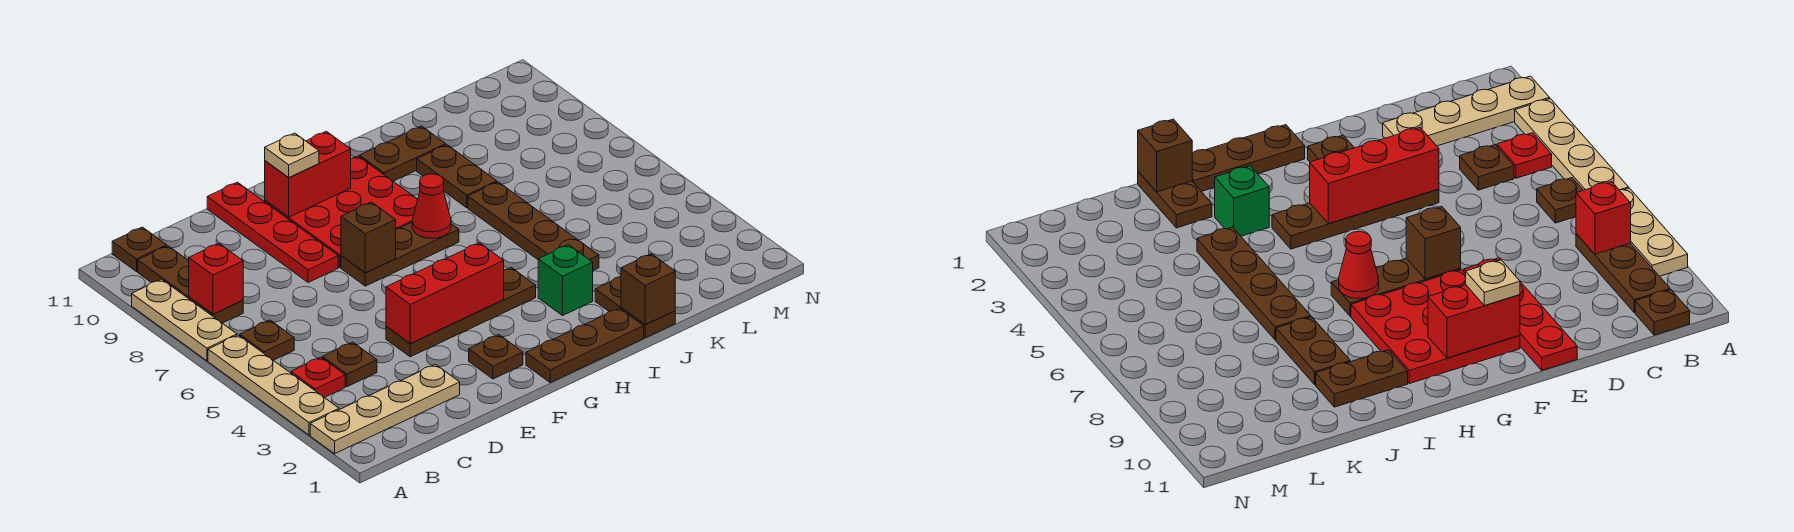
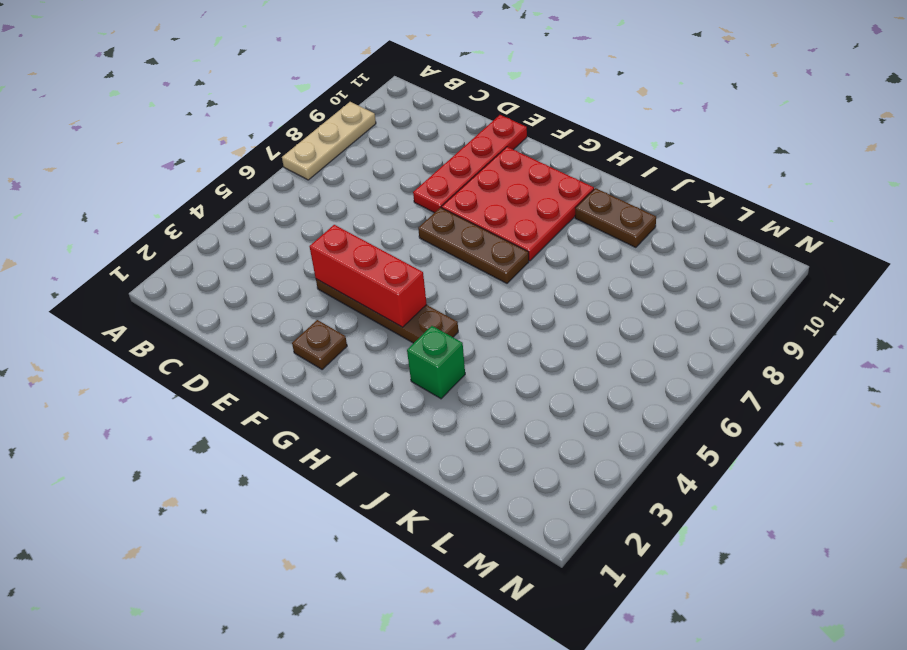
none -> tan 1x4 plate [310,364,460,454]
none -> tan 1x4 plate [208,335,339,435]
none -> red 1x1 plate [291,357,345,397]

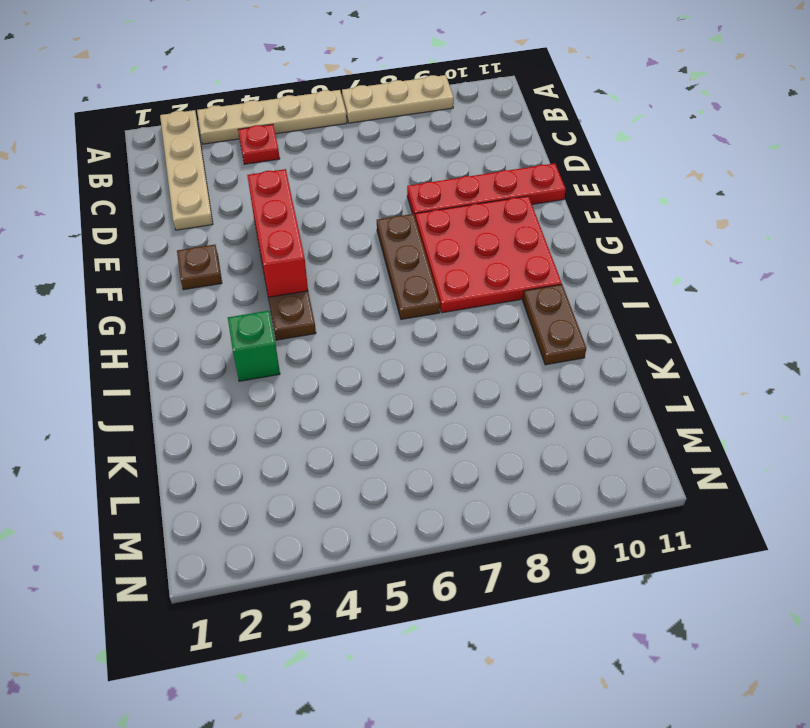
none -> brown 1x1 plate [240,320,294,360]
none -> brown 1x3 plate [138,246,243,323]
none -> brown 1x1 plate [112,227,167,272]

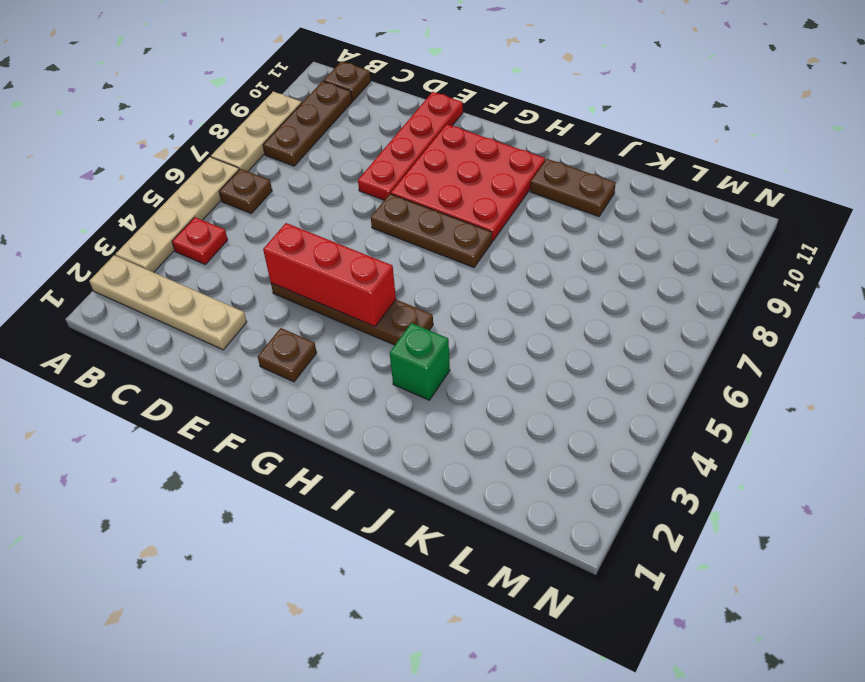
none -> brown 1x1 plate [323,342,377,387]
none -> brown 1x3 plate [526,308,644,382]
none -> brown 1x2 plate [595,277,675,338]

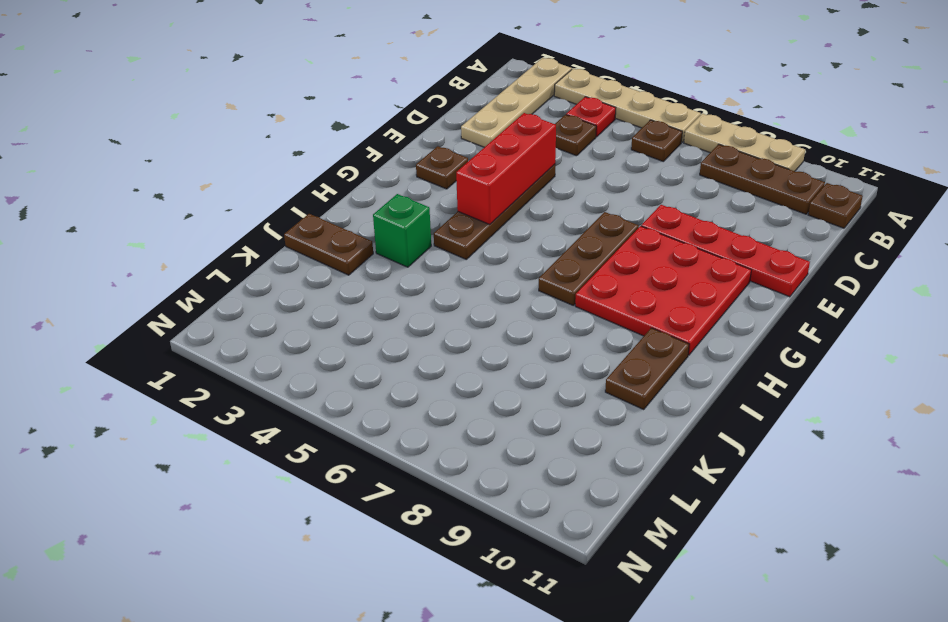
none -> brown 1x3 plate [526,308,644,382]
none -> brown 1x4 plate [468,182,599,270]
none -> brown 1x2 plate [417,145,497,208]

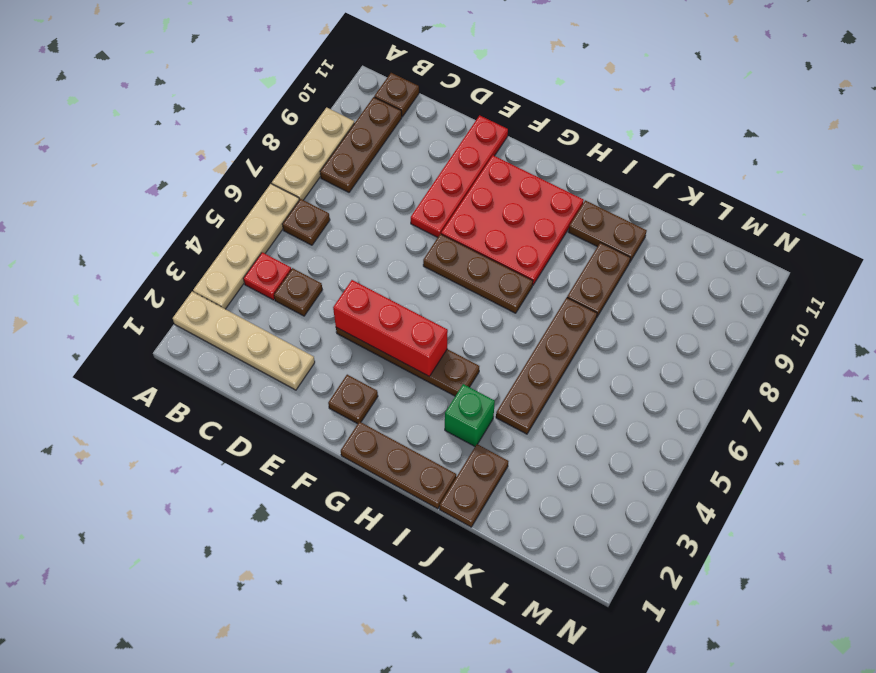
none -> red 1x1 brick [189,243,243,314]
none -> brown 1x1 brick [341,202,396,273]
none -> red 1x2 brick [265,131,351,217]

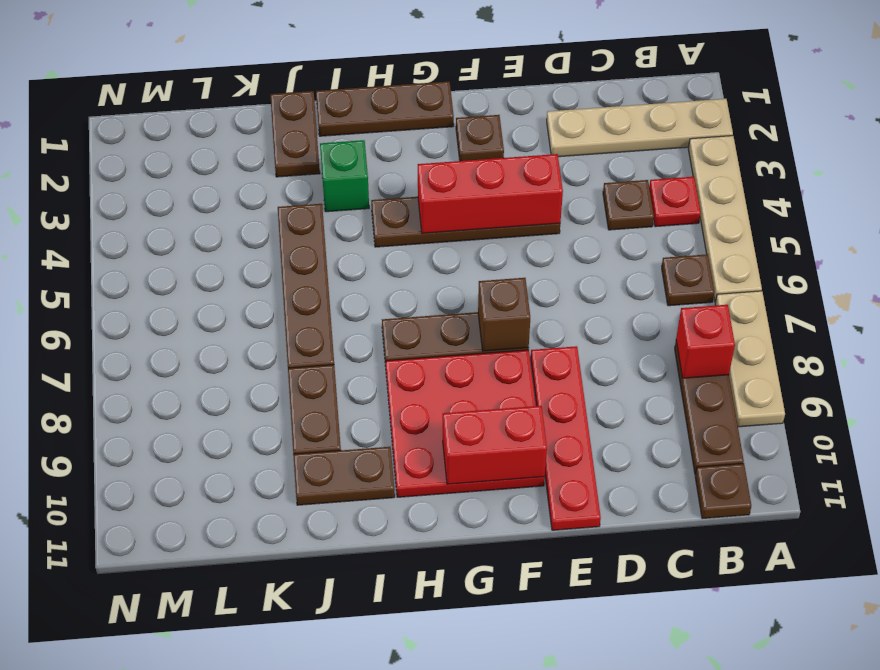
none -> red 1x1 cone [412,174,451,239]
none -> brown 1x1 brick [621,254,675,325]
none -> tan 1x1 plate [265,133,319,178]

